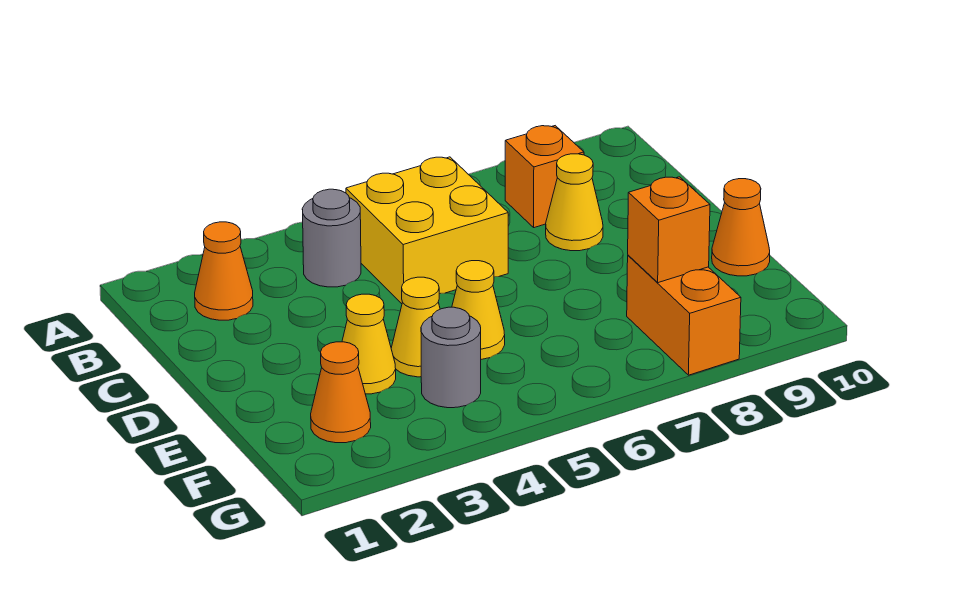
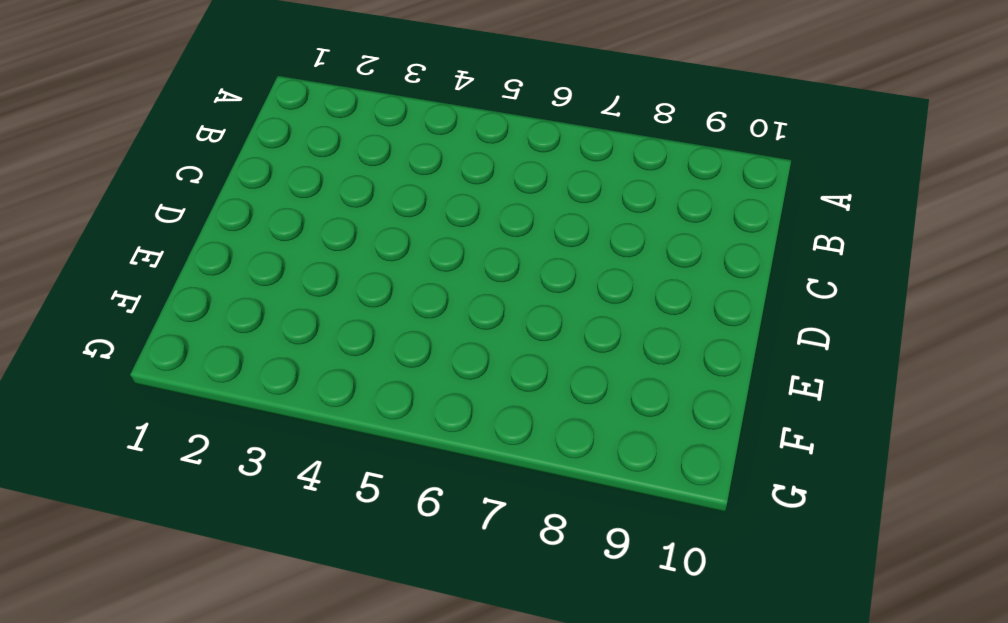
none -> orange 1x1 cone [195,222,253,320]
none -> grey 1x1 round brick [302,189,361,287]
none -> yellow 2x2 brick [346,157,508,304]

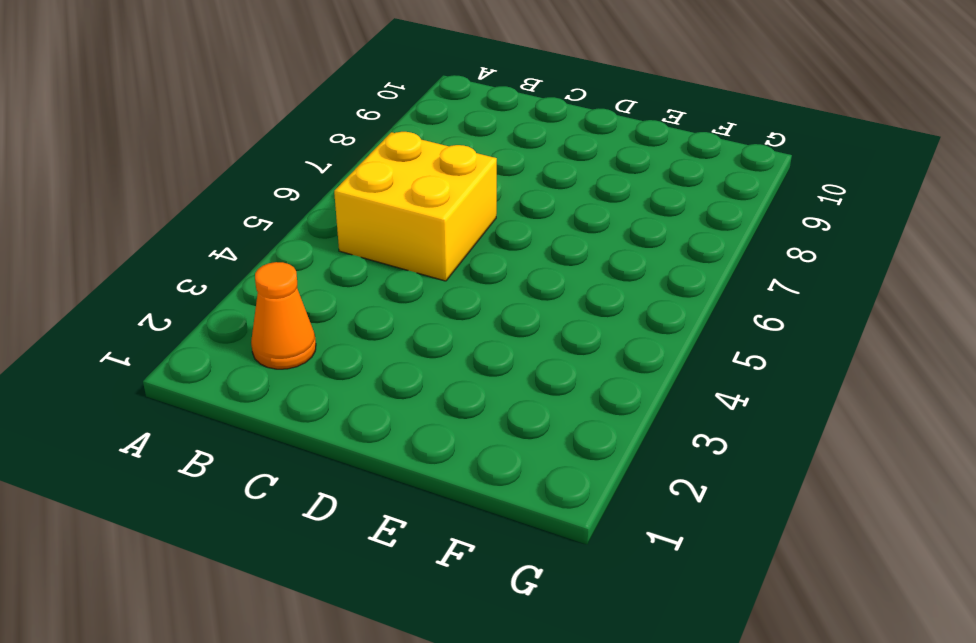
none -> grey 1x1 round brick [302,189,361,287]
none -> orange 1x1 brick [505,126,584,228]
none -> yellow 1x1 cone [546,154,603,251]

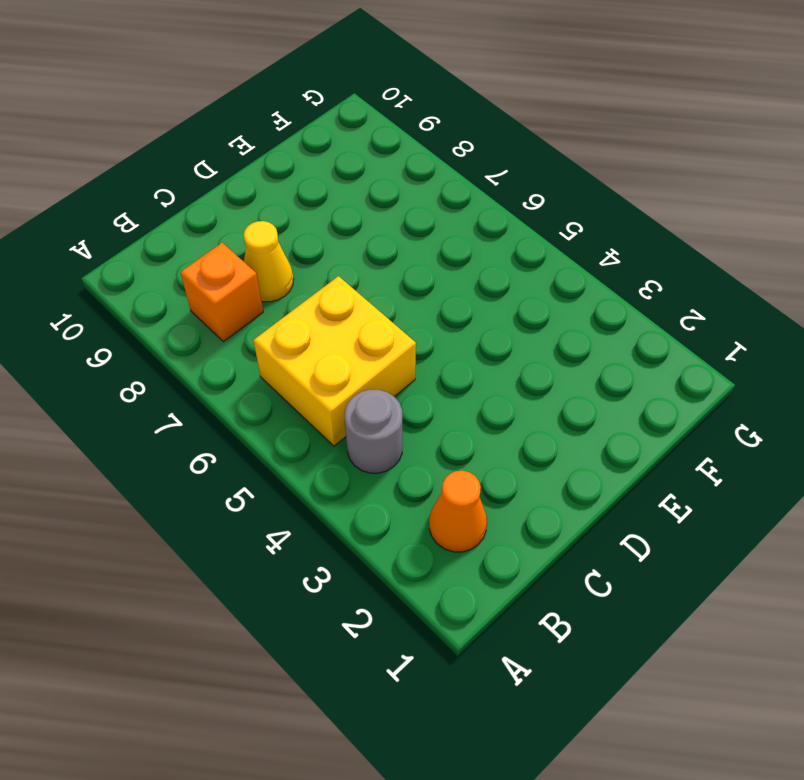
none -> yellow 1x1 cone [342,294,396,394]
none -> yellow 1x1 cone [391,277,440,377]
none -> yellow 1x1 cone [452,261,505,359]

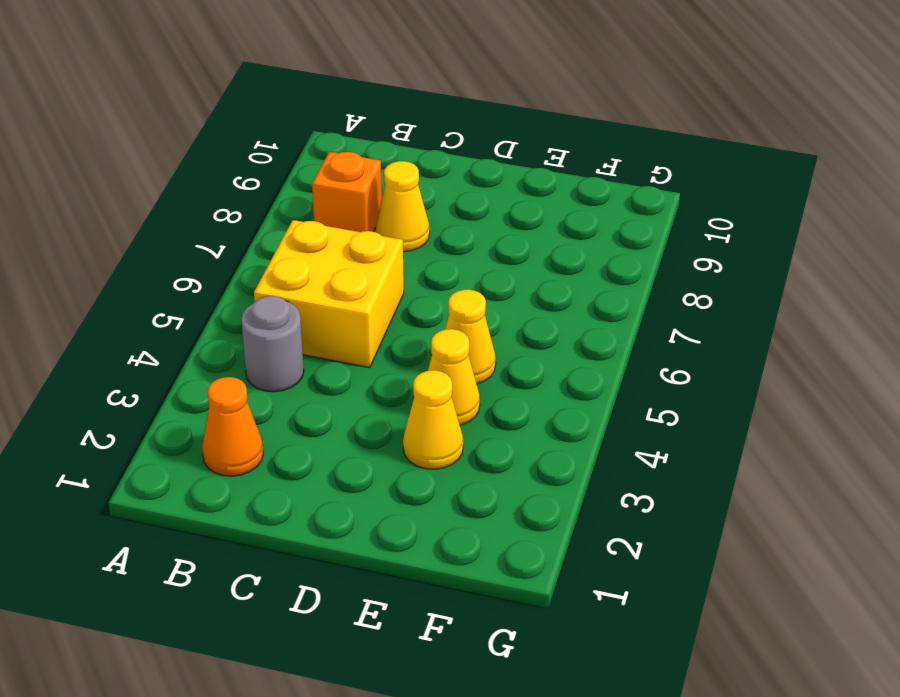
none -> orange 1x1 cone [712,179,770,276]
none -> orange 1x1 cone [311,342,371,443]
none -> grey 1x1 round brick [421,307,481,408]

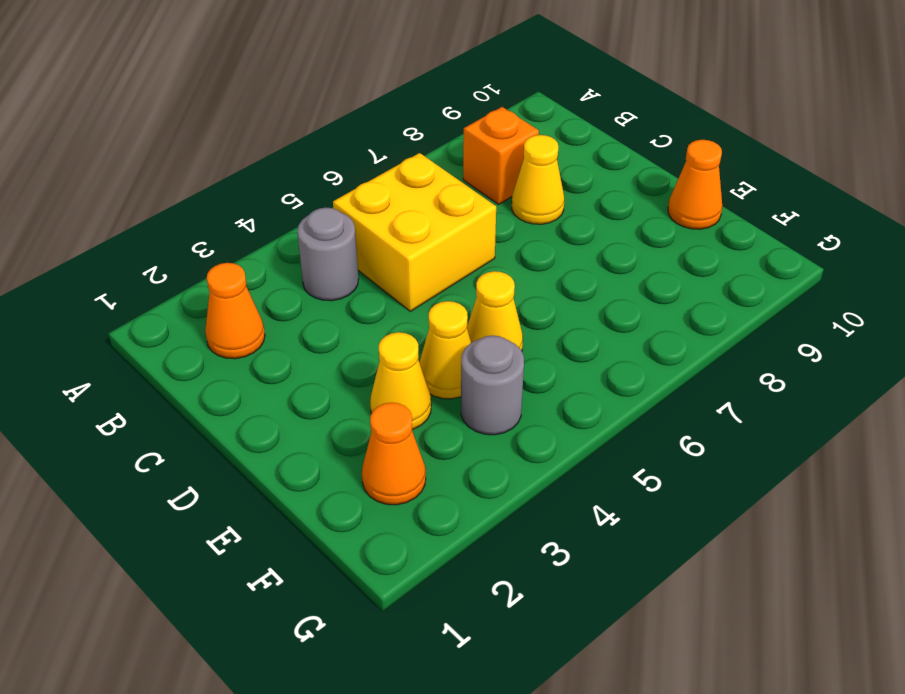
none -> orange 1x2 brick [627,255,741,375]
none -> orange 1x1 brick [628,177,710,283]

